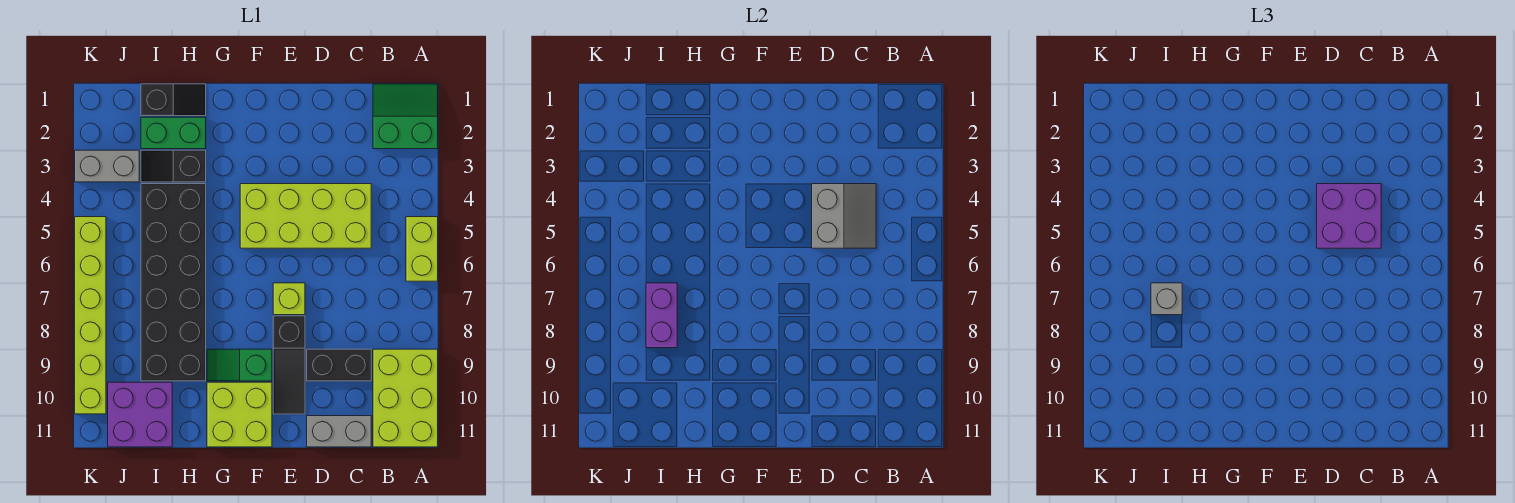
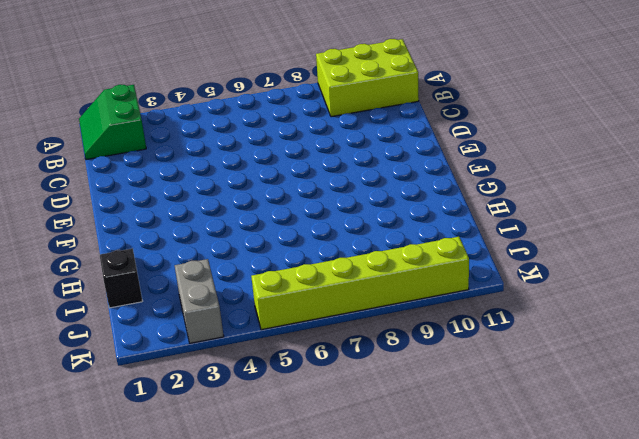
none -> lime 1x2 brick [406,217,438,281]
none -> lime 2x4 brick [240,184,371,248]
none -> black 1x2 brick [307,349,371,381]

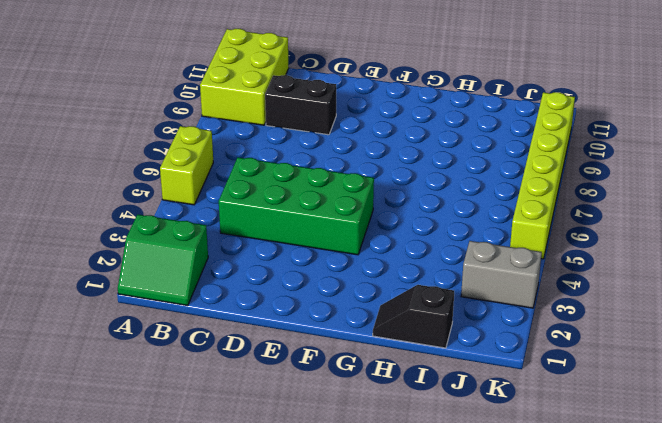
green 2x4 brick [219,157,374,255] -> lime 2x4 brick [240,184,371,248]
none -> grey 1x2 brick [307,416,371,447]
none -> lime 1x1 brick [273,283,305,315]
none -> black 1x3 slope [273,316,305,414]

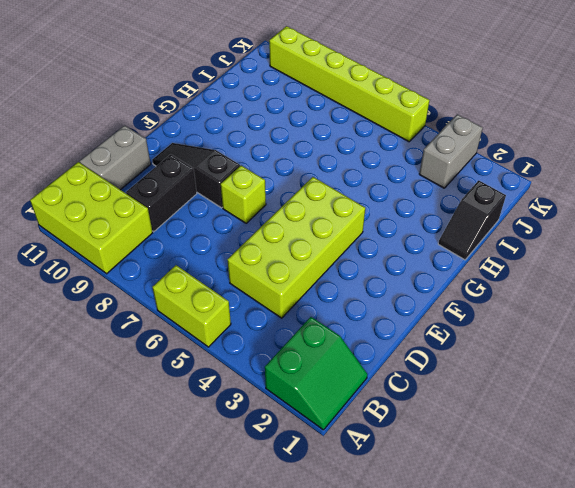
none -> green 1x2 slope [207,349,272,381]
none -> lime 2x2 brick [207,382,272,447]
none -> green 1x2 brick [141,117,206,149]

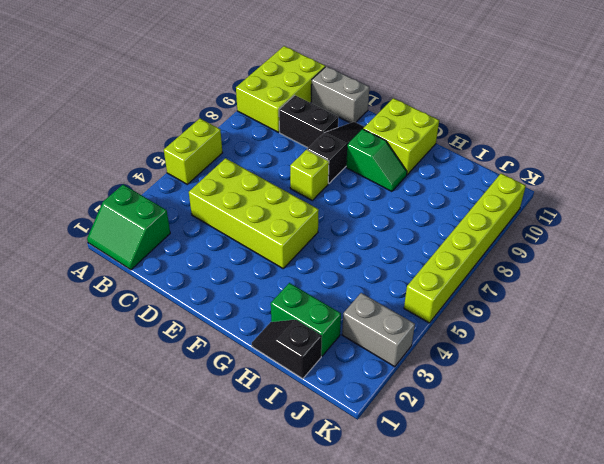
none -> black 1x2 slope [141,150,206,182]
none -> black 2x6 brick [141,184,206,381]
none -> purple 2x2 brick [108,382,172,447]

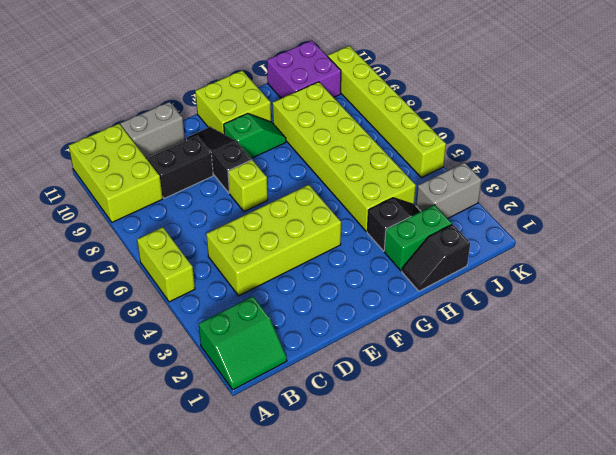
lime 2x6 brick [272,82,416,232] -> black 2x6 brick [141,184,206,381]
none -> grey 2x2 slope [812,184,876,248]
none -> purple 1x2 brick [646,283,677,348]
none -> purple 2x2 brick [1317,184,1381,248]

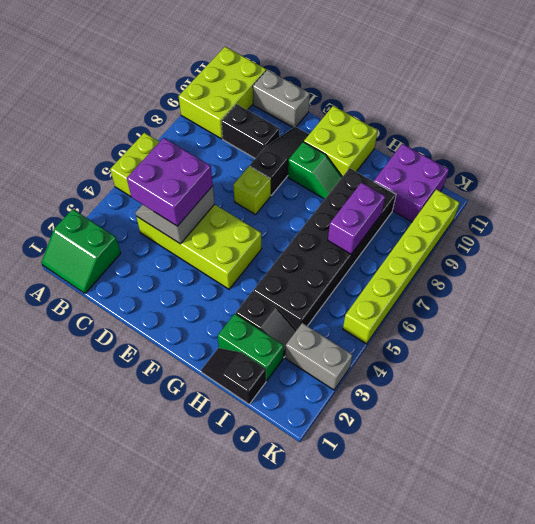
none -> grey 1x1 brick [1151,283,1182,315]

